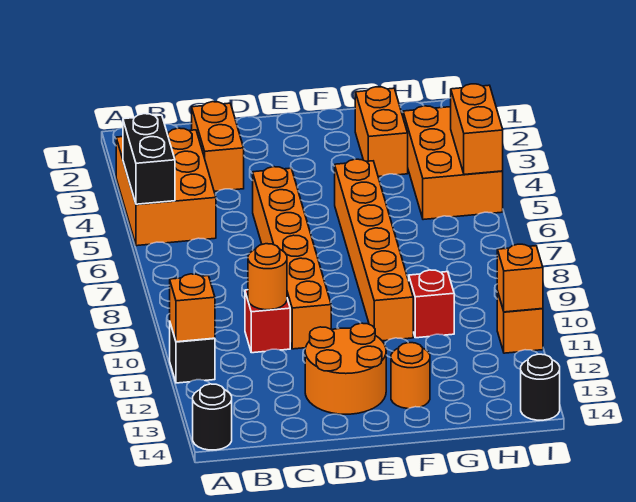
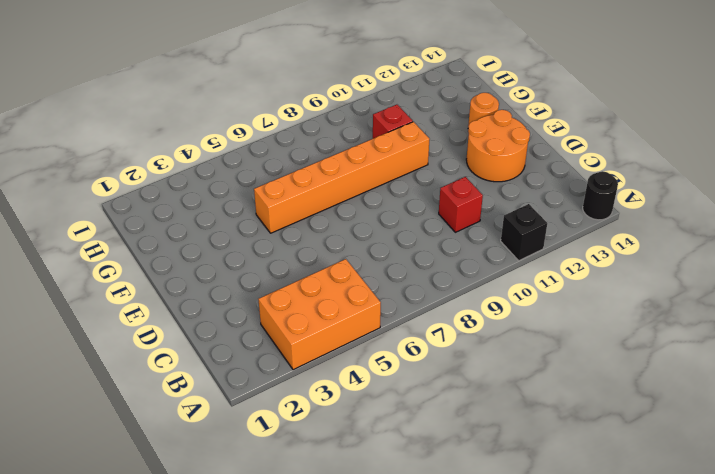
none -> orange 1x2 brick [192,102,244,191]
none -> orange 1x6 brick [253,167,331,349]
none -> orange 1x2 brick [355,87,408,177]

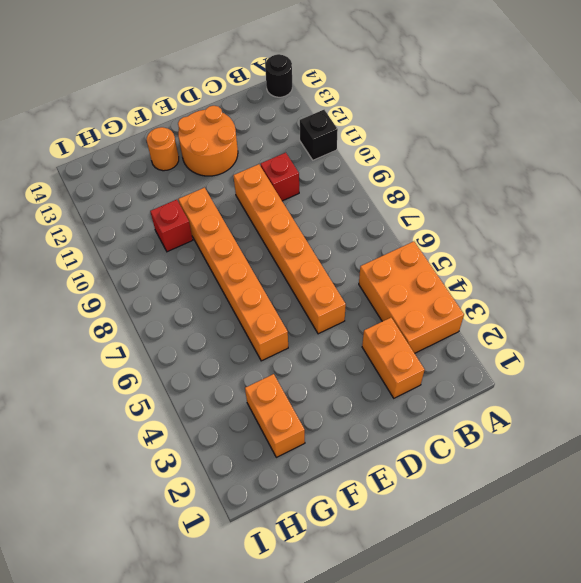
none -> orange 2x3 brick [403,106,503,220]
none -> orange 1x1 brick [497,291,543,353]
none -> black 1x1 round brick [521,354,560,420]

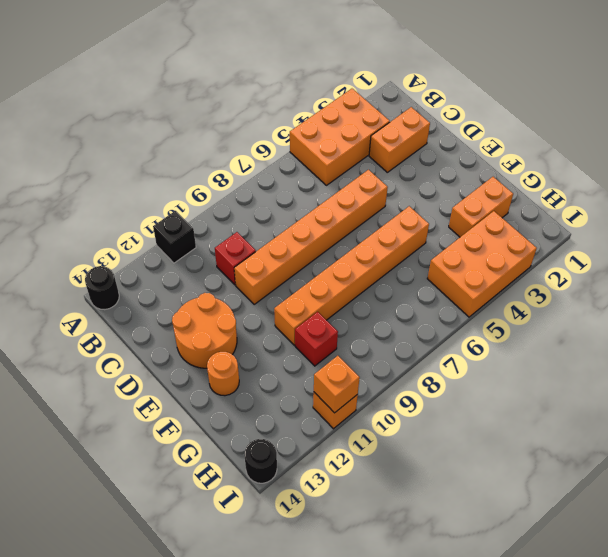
none -> black 1x2 brick [123,114,175,204]
none -> orange 1x1 brick [170,274,215,342]
none -> orange 1x1 round brick [248,244,287,310]

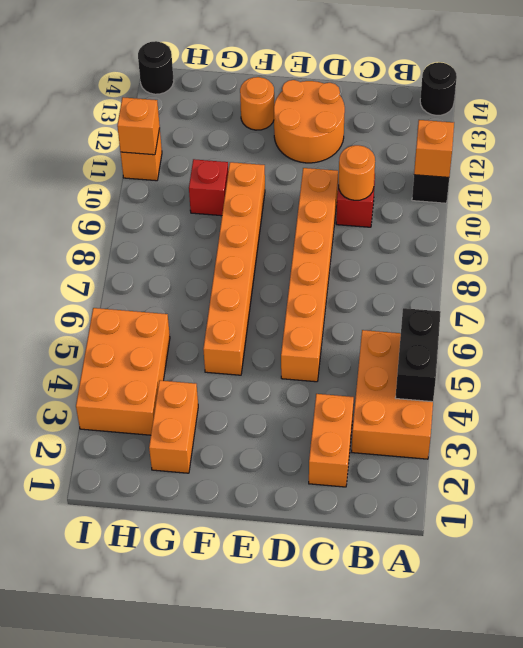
none -> orange 1x2 brick [451,84,503,174]

